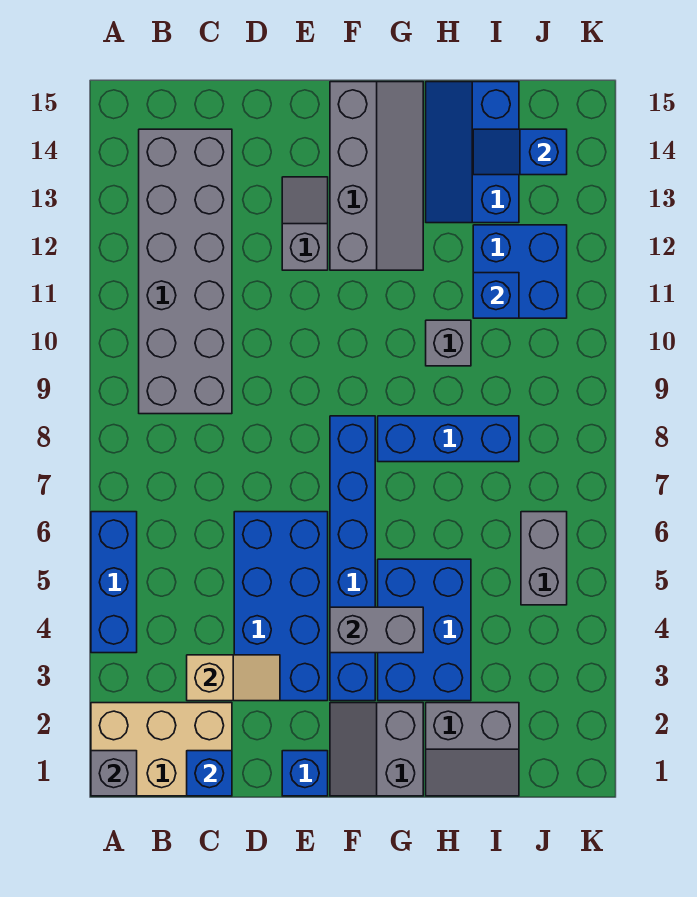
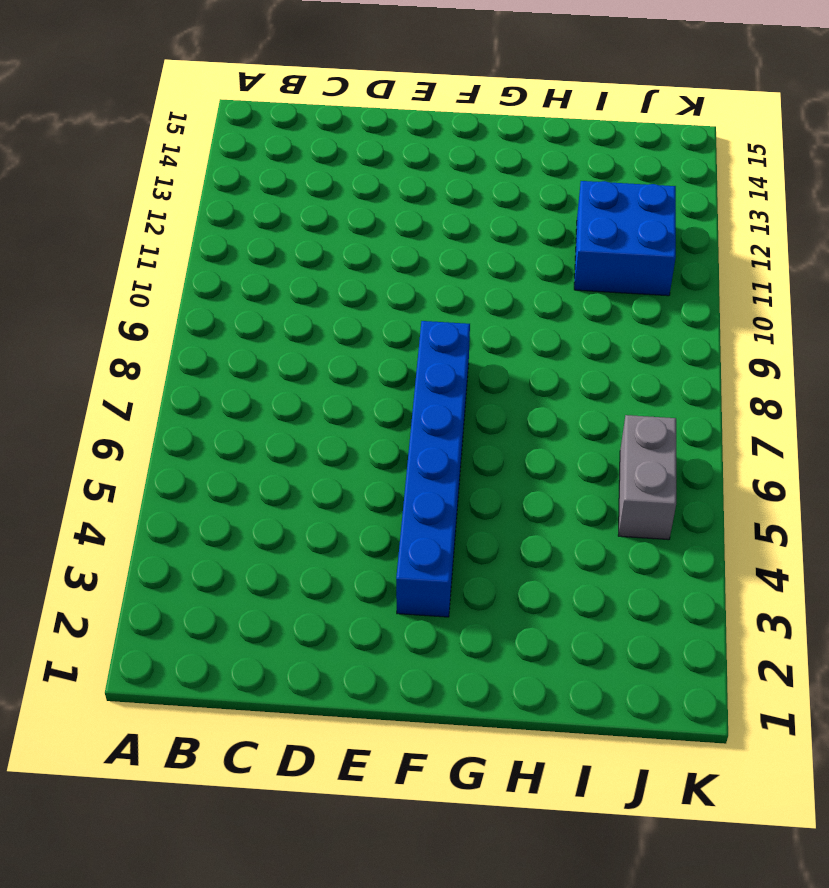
none -> tan 2x3 brick [91,703,232,796]
none -> blue 1x3 brick [91,512,137,653]
none -> grey 2x6 brick [139,129,232,414]

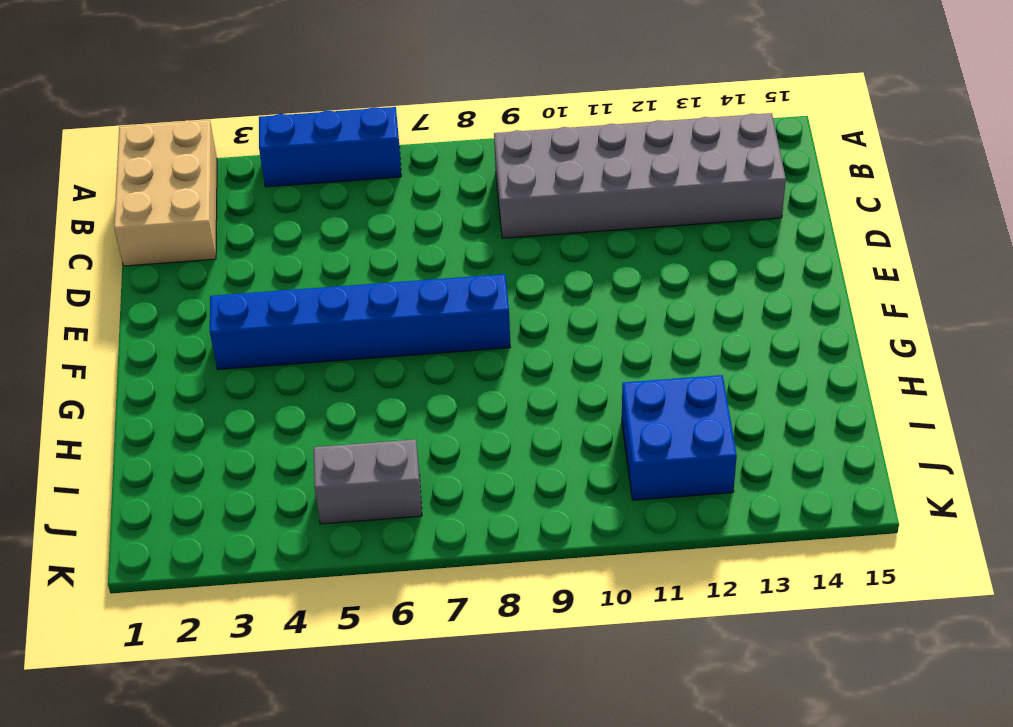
none -> blue 2x4 brick [234,512,328,701]
none -> blue 1x1 brick [282,751,328,796]
none -> grey 1x2 slope [282,177,328,270]

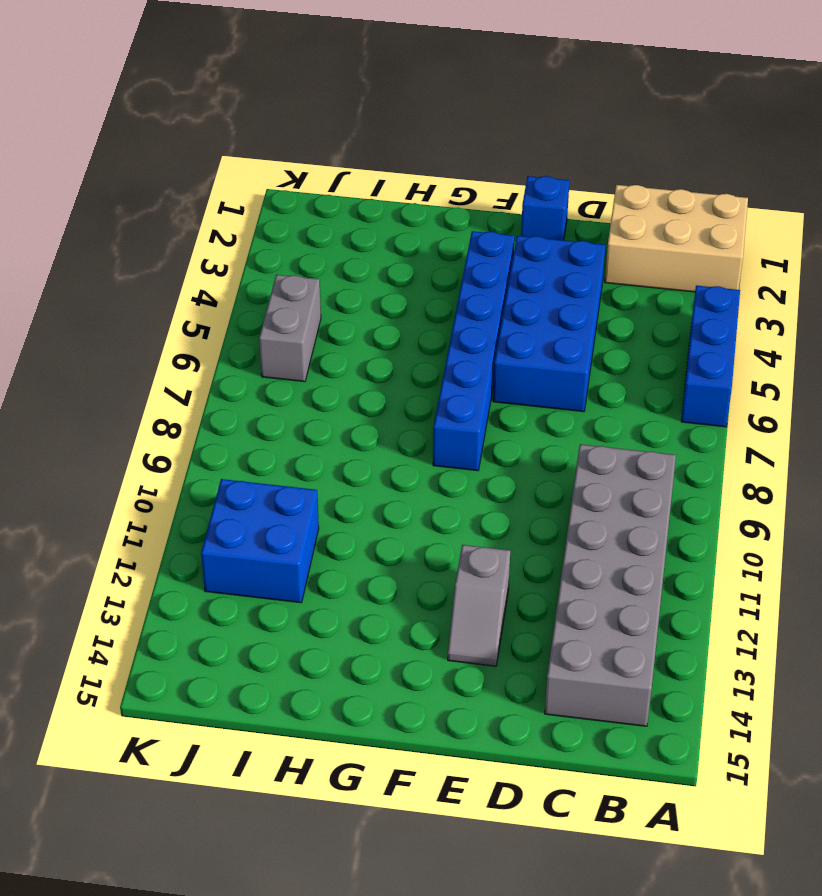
none -> grey 2x2 slope [330,703,423,796]
none -> grey 2x4 slope [330,82,423,270]
none -> blue 2x3 brick [378,559,471,701]

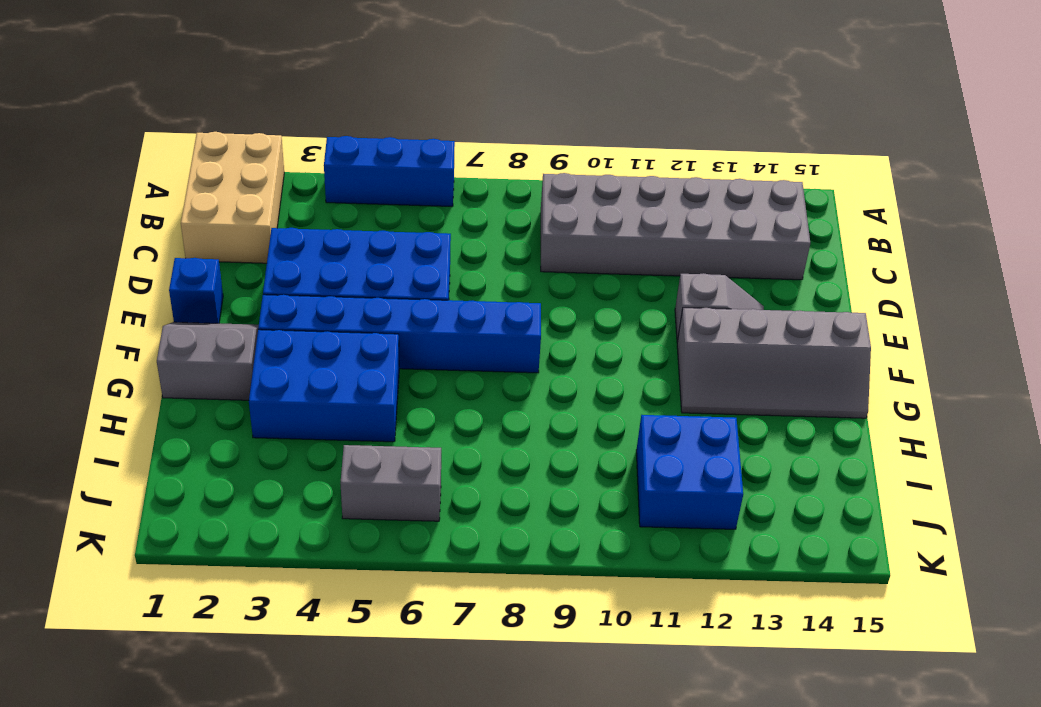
none -> blue 1x3 brick [378,416,519,462]
none -> grey 2x2 slope [426,703,519,796]
none -> grey 1x1 brick [426,320,471,366]

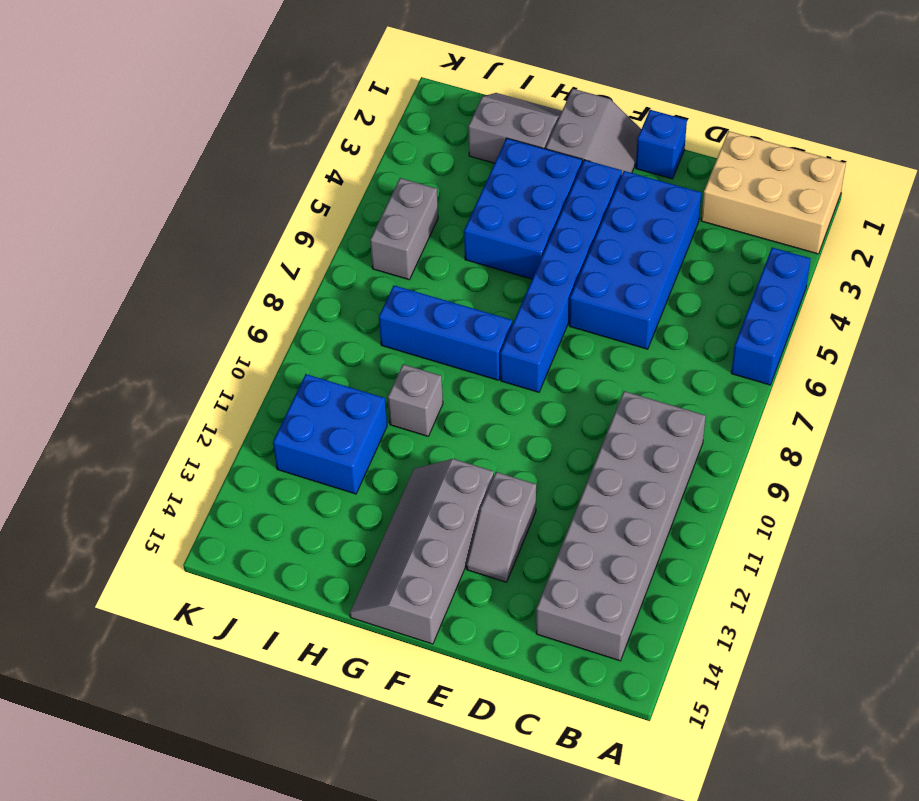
none -> blue 2x3 slope [426,82,519,223]
none -> grey 1x1 brick [91,751,137,796]
none -> blue 1x1 brick [187,751,232,796]

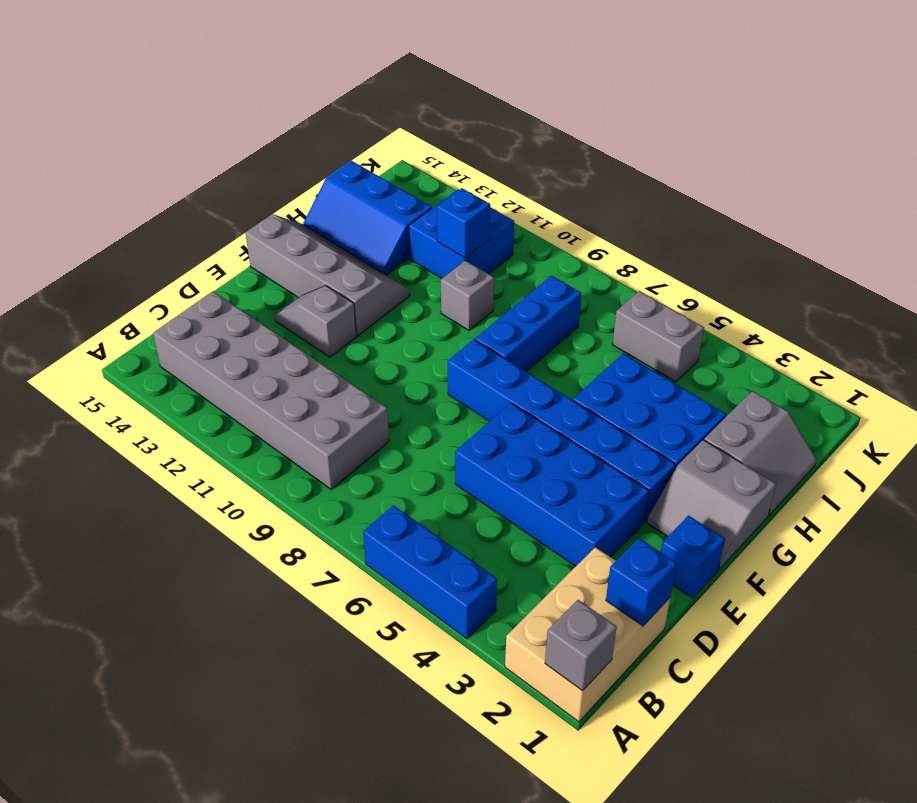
none -> tan 1x2 slope [187,655,280,701]
none -> grey 1x2 brick [330,607,423,653]
none -> blue 1x2 slope [473,129,567,175]

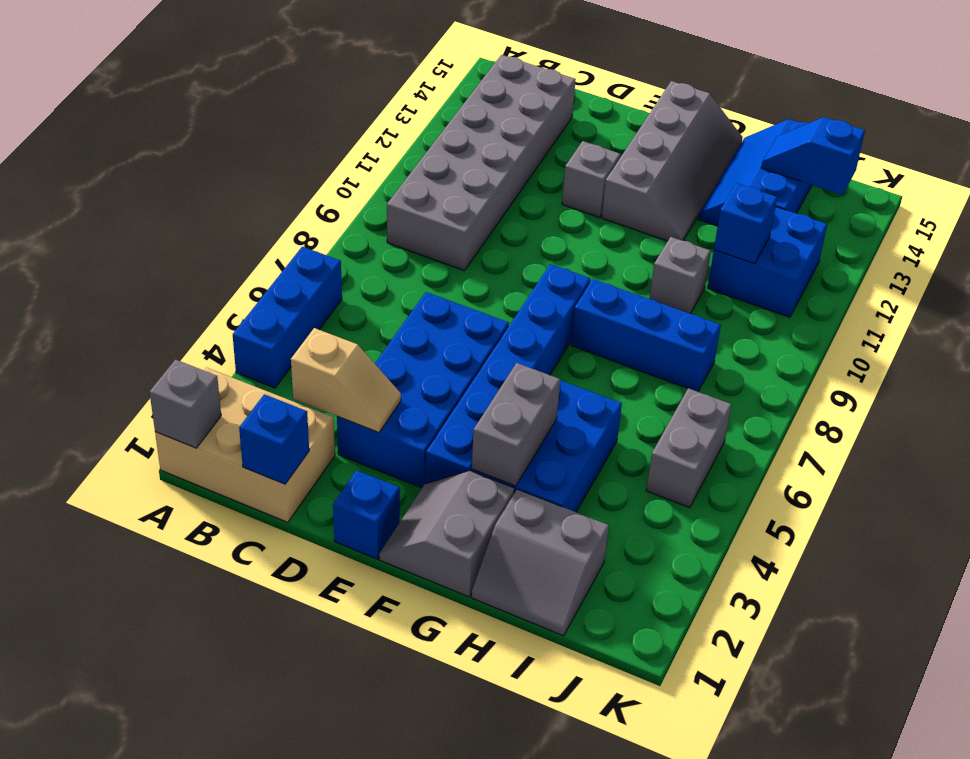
grey 1x2 brick [472,363,560,486] -> grey 1x2 brick turned to [330,607,423,653]

